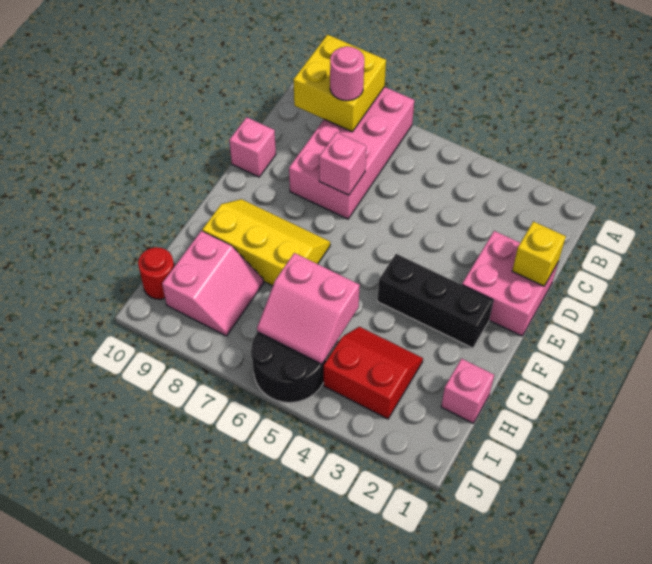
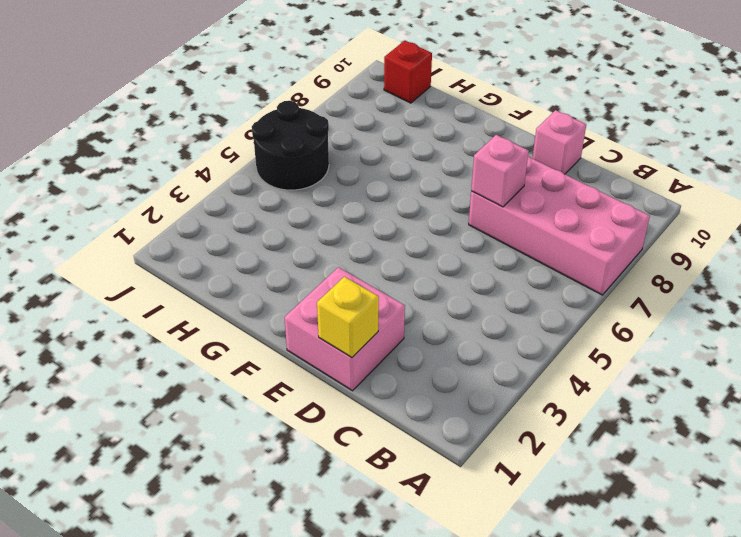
red 1x1 brick [384,41,432,103] -> red 1x1 round brick [138,247,174,299]
none -> black 1x3 brick [378,254,493,348]
none -> yellow 2x3 slope [202,199,330,286]
none -> pink 1x1 brick [441,359,494,423]

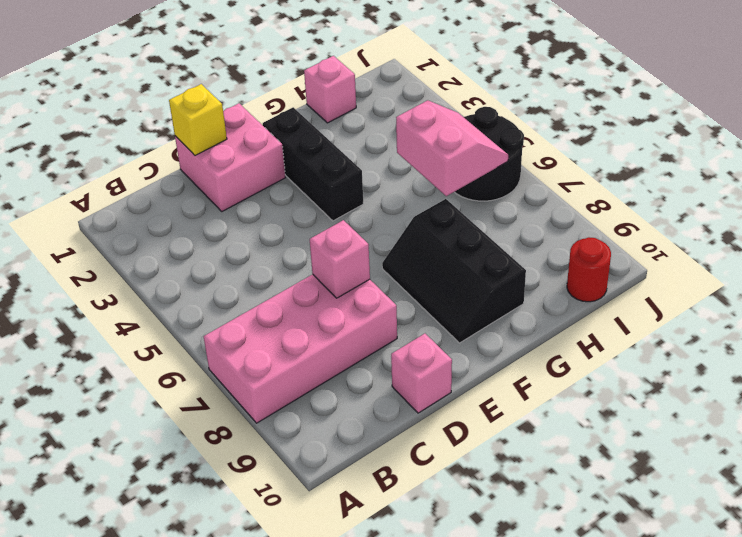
black 2x3 slope [382,199,526,343] -> yellow 2x3 slope [202,199,330,286]
none -> red 2x2 slope [324,327,423,419]
none -> pink 2x2 slope [162,231,264,336]
none -> yellow 2x2 brick [293,35,386,132]

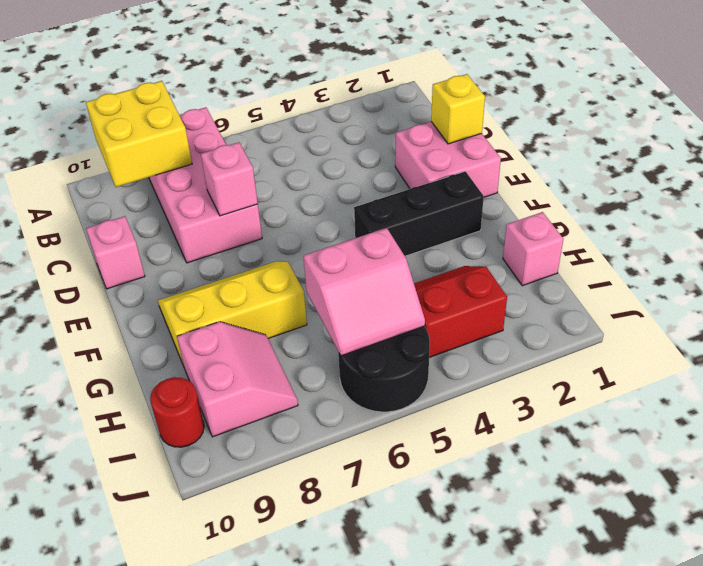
none -> pink 1x1 round brick [330,46,364,101]

